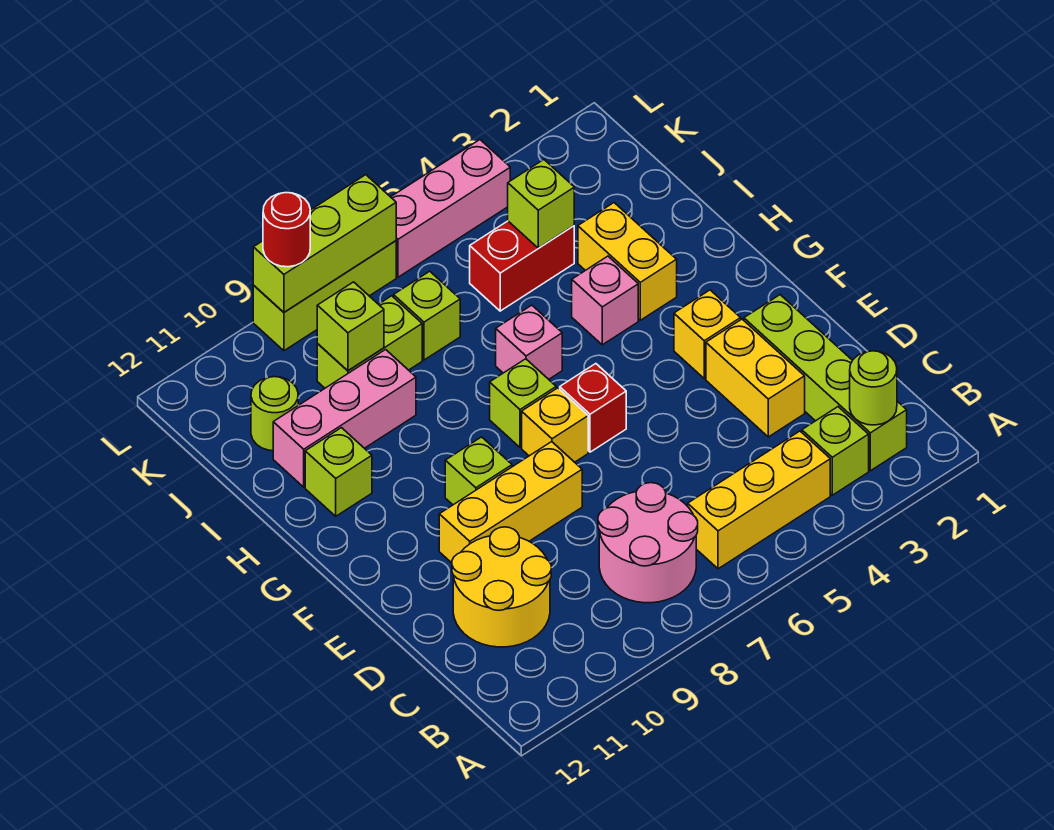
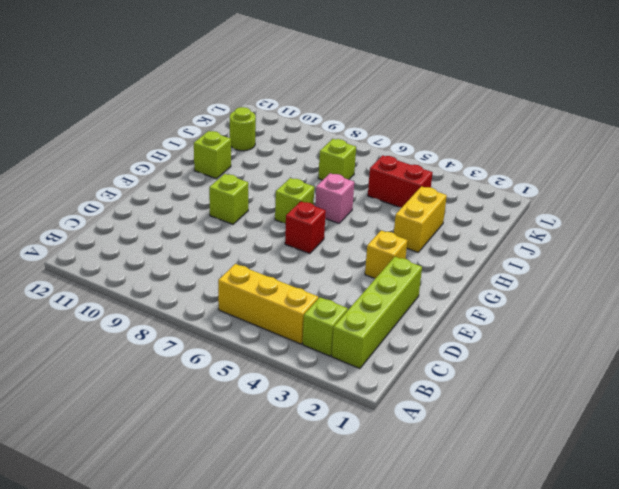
none -> pink 2x2 round brick [598,483,698,603]
none -> yellow 2x2 round brick [452,527,551,647]
none -> yellow 1x2 brick [706,319,805,437]

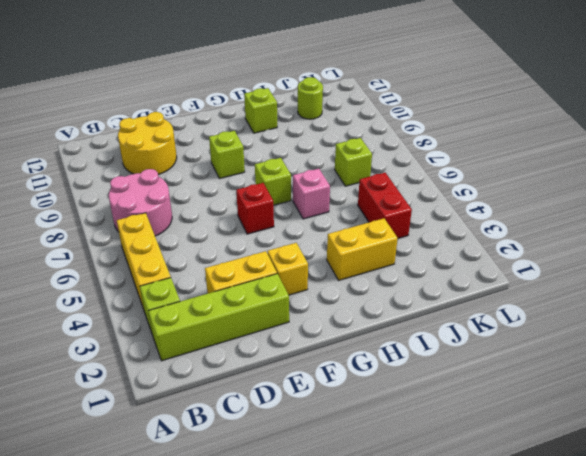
none -> yellow 1x3 brick [439,442,582,563]
none -> yellow 1x1 brick [522,388,588,462]
none -> pink 1x1 brick [572,256,638,345]

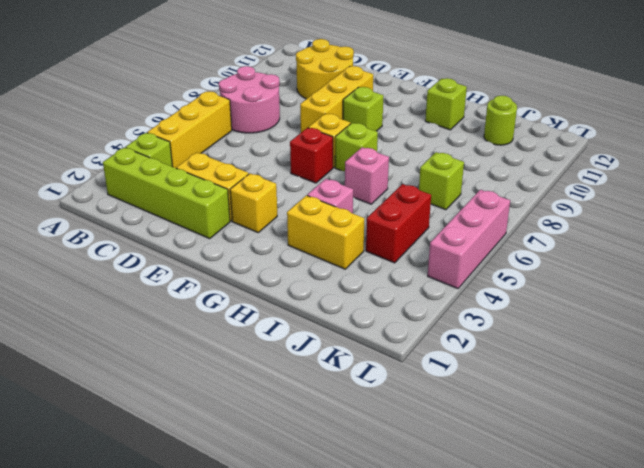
none -> pink 1x3 brick [273,350,416,487]
none -> lime 1x2 brick [317,296,422,388]
none -> lime 1x3 brick [253,241,396,351]

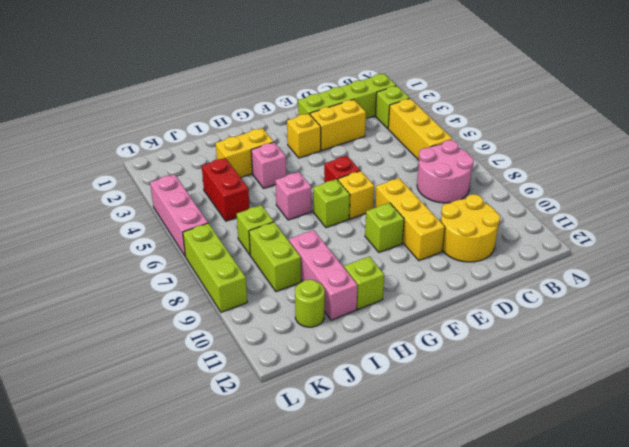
none -> lime 1x1 round brick [850,351,897,425]
none -> lime 1x1 brick [508,160,574,248]
none -> lime 1x1 brick [317,282,384,371]

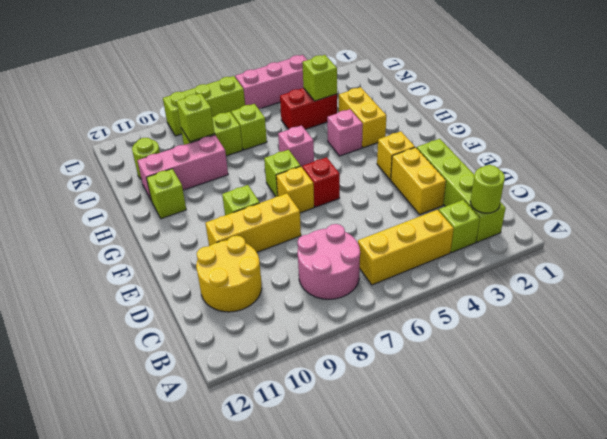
none -> lime 1x3 brick [253,175,396,312]
none -> red 1x1 round brick [263,193,310,267]

